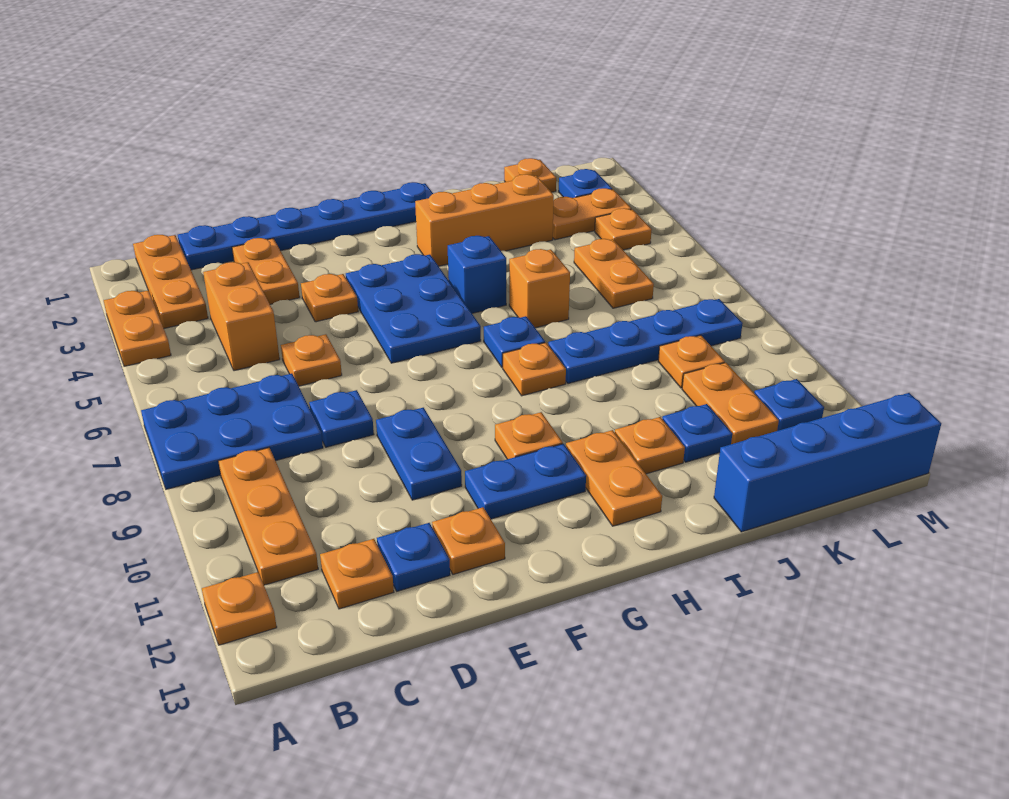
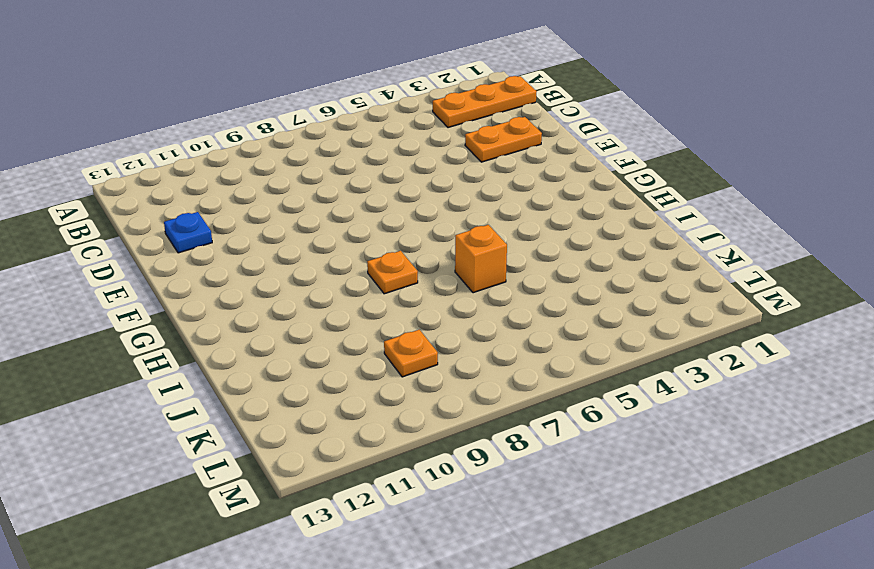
none -> orange 1x2 plate [104,290,171,366]
none -> blue 2x3 plate [141,374,323,489]
none -> orange 1x1 plate [202,572,277,645]
none -> orange 1x3 plate [218,448,318,585]

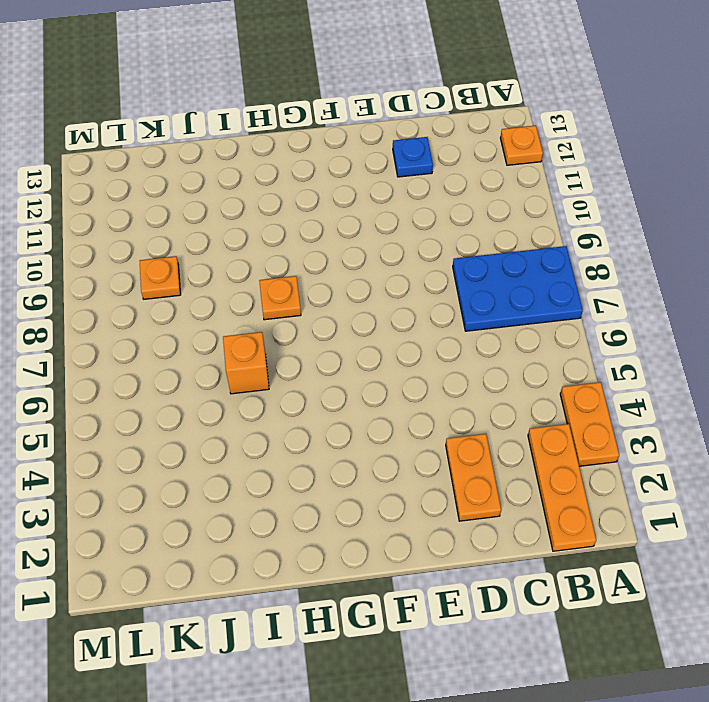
none -> orange 1x3 plate [218,448,318,585]
none -> blue 1x6 plate [178,182,433,270]
none -> orange 1x2 brick [203,262,280,371]
none -> orange 1x1 plate [320,539,394,609]

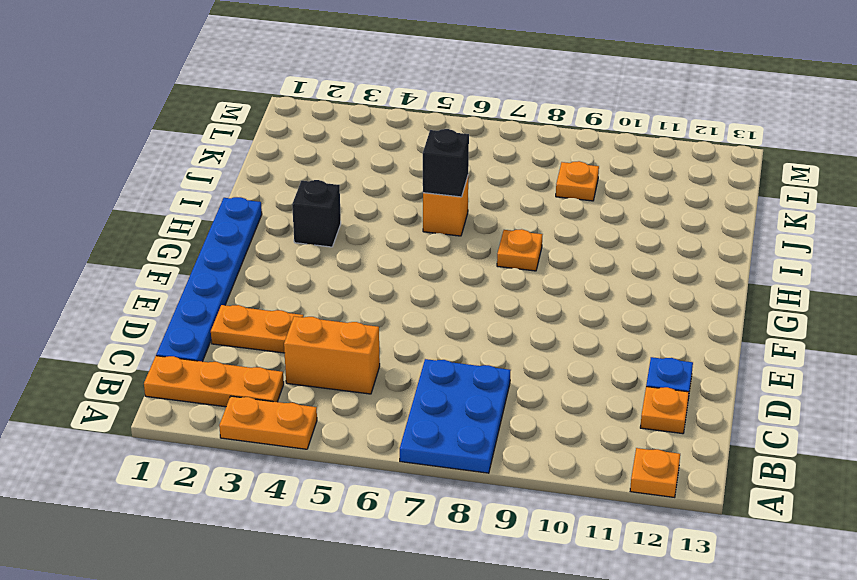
black 1x1 brick [292,180,341,247] -> orange 1x3 brick [415,174,554,266]
black 1x1 brick [423,129,469,197] -> none
none -> orange 1x3 plate [218,448,318,585]
none -> orange 1x1 plate [281,334,342,386]
none -> blue 1x1 plate [309,390,374,447]
none -> orange 1x1 plate [301,274,358,322]

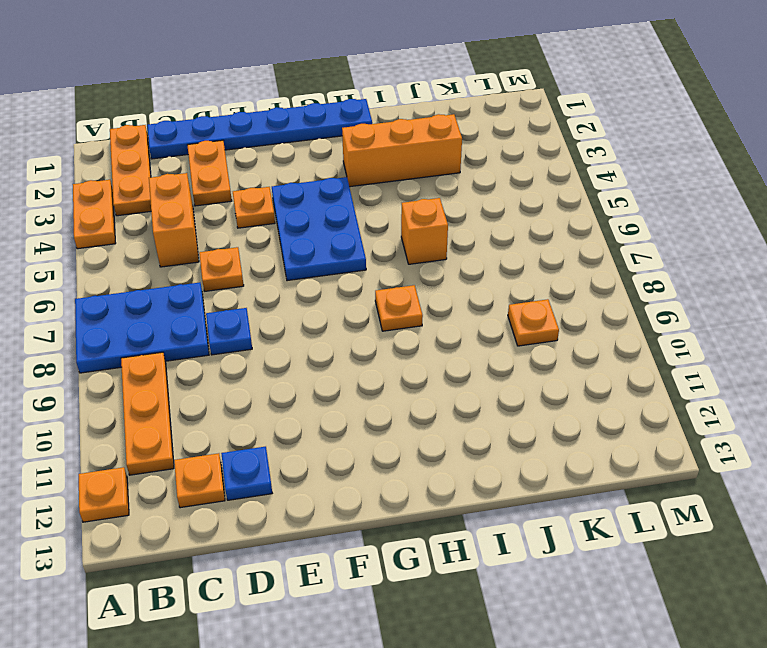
none -> blue 1x2 plate [376,408,462,500]
none -> orange 1x1 plate [432,507,505,574]
none -> blue 1x2 plate [465,444,586,519]
none -> orange 1x1 plate [495,412,563,459]

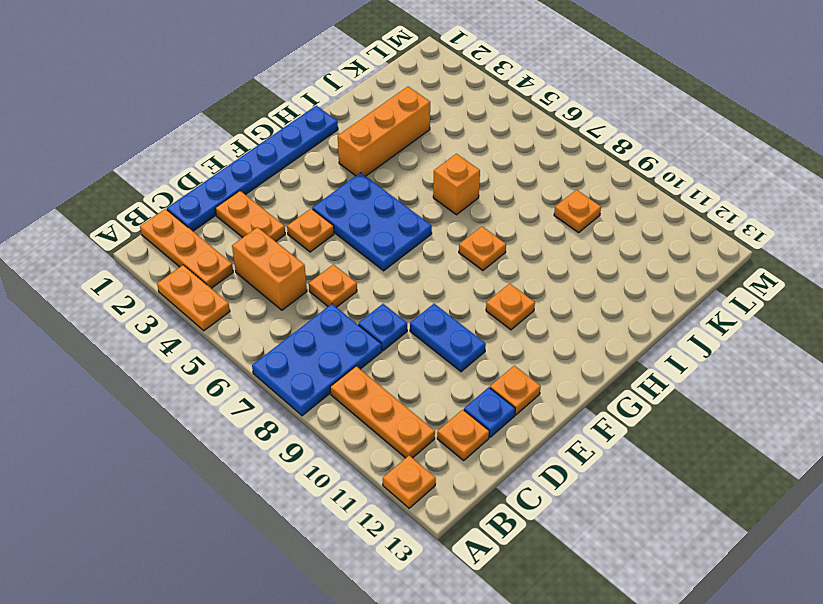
none -> blue 1x2 plate [465,444,586,519]
none -> blue 1x1 brick [448,236,506,313]
none -> blue 1x1 plate [484,316,545,367]
none -> orange 1x2 plate [566,430,662,526]

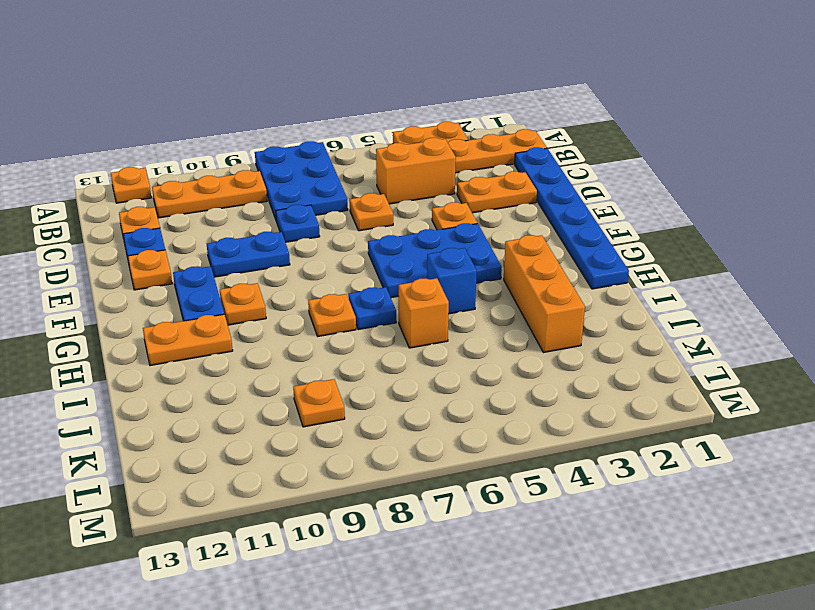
none -> blue 1x4 plate [548,299,743,384]
none -> orange 1x1 plate [615,417,685,474]
none -> blue 1x1 plate [662,404,732,462]
none -> blue 1x4 brick [714,393,941,532]

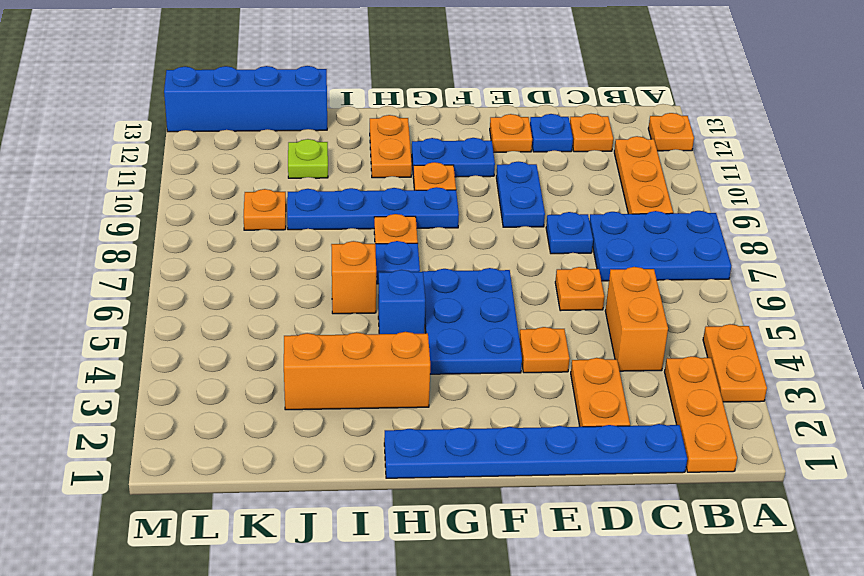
blue 1x4 plate [287,187,459,230] -> blue 1x4 plate moved to [548,299,743,384]
lime 1x1 plate [288,139,328,178] -> blue 1x1 plate [662,404,732,462]
none -> orange 1x1 plate [615,417,685,474]
none -> orange 1x1 plate [504,158,556,192]
none -> orange 1x2 plate [553,188,631,240]
none -> orange 1x2 plate [574,239,654,308]

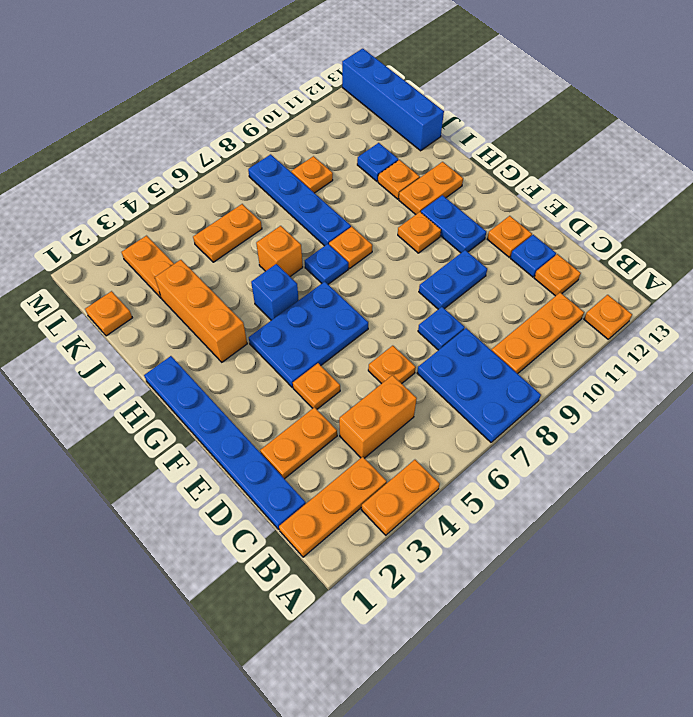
none -> orange 1x2 plate [682,363,779,444]
none -> blue 1x1 plate [559,169,612,198]
none -> orange 1x1 plate [595,208,652,250]
none -> blue 1x1 plate [754,379,824,431]

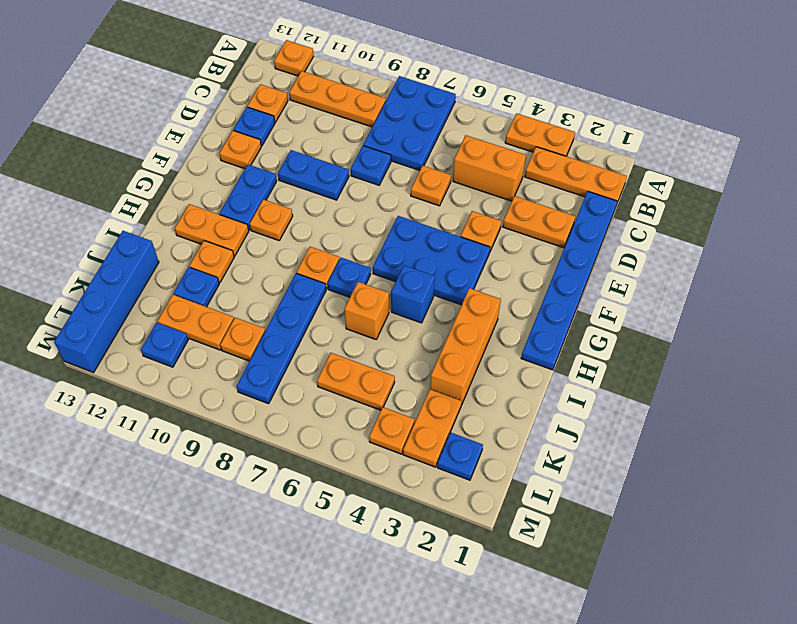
none -> orange 1x1 plate [504,158,556,192]

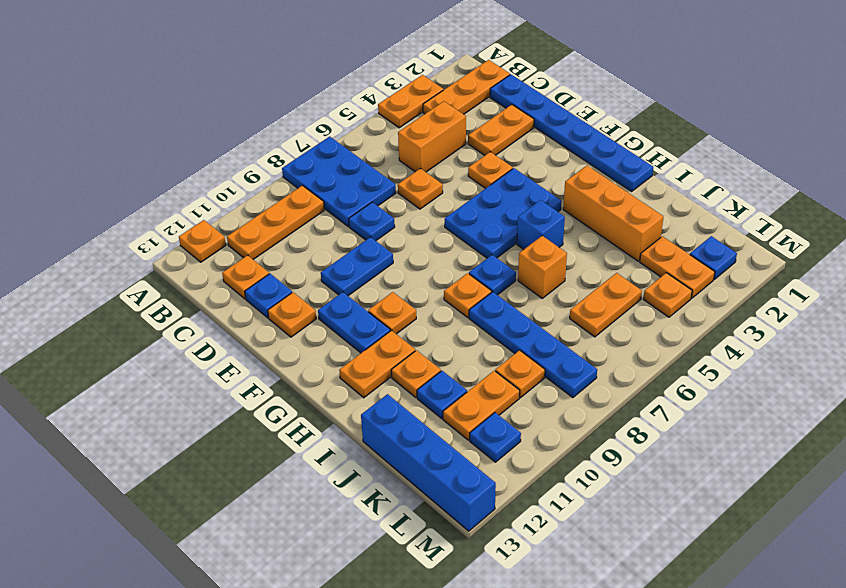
none -> orange 1x1 plate [504,158,556,192]

